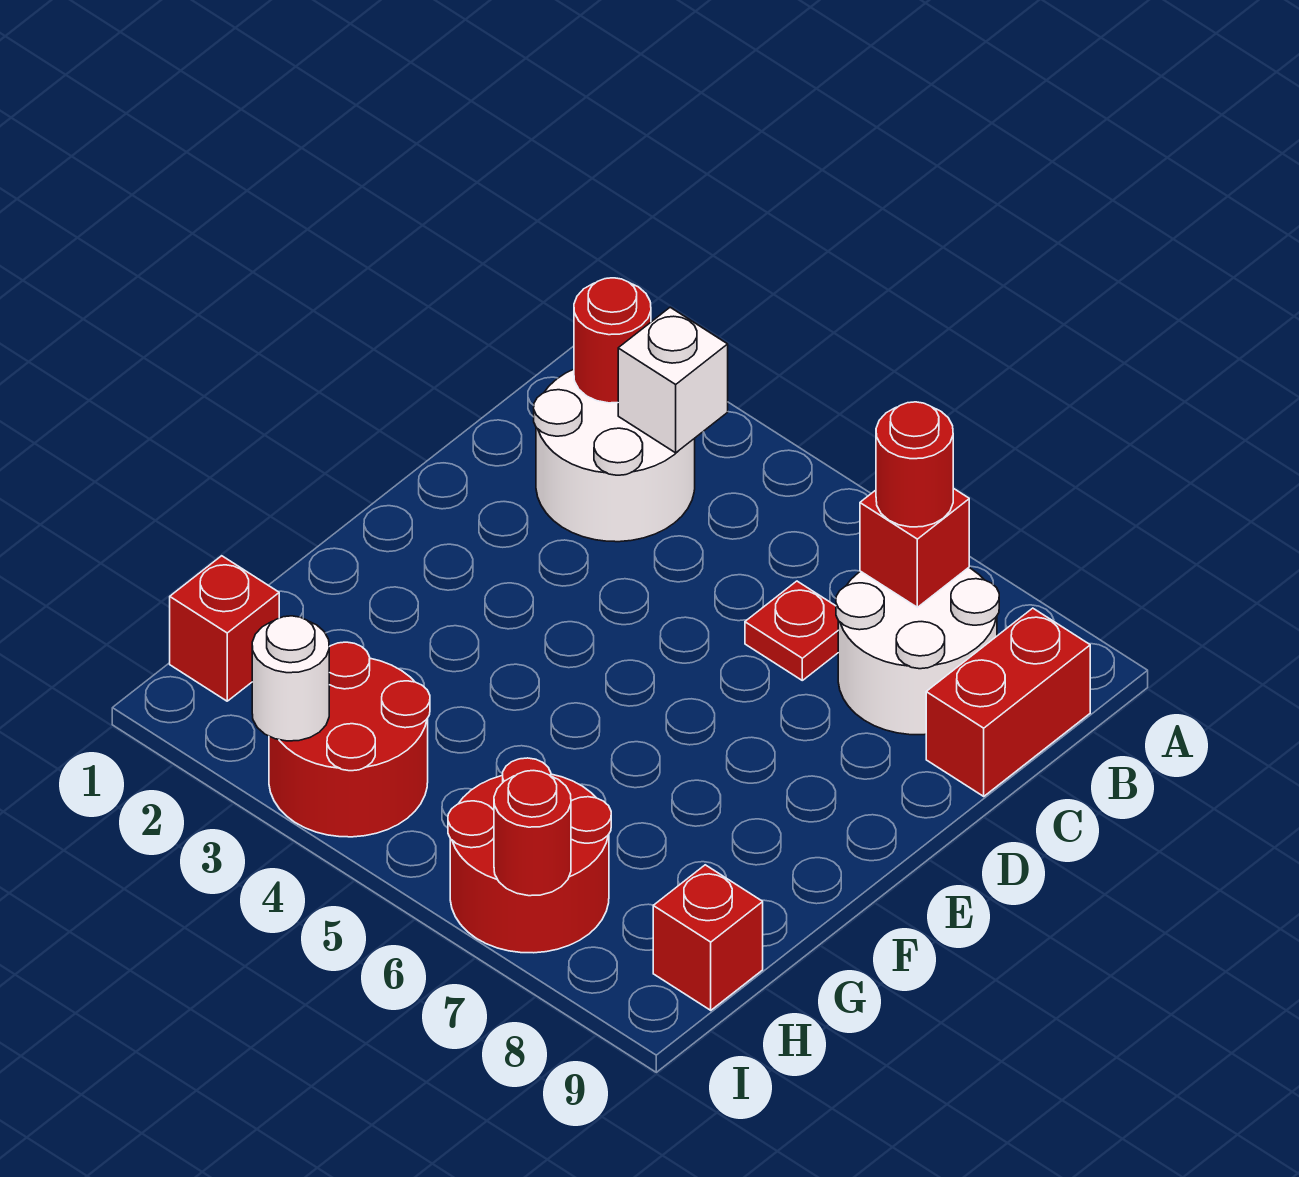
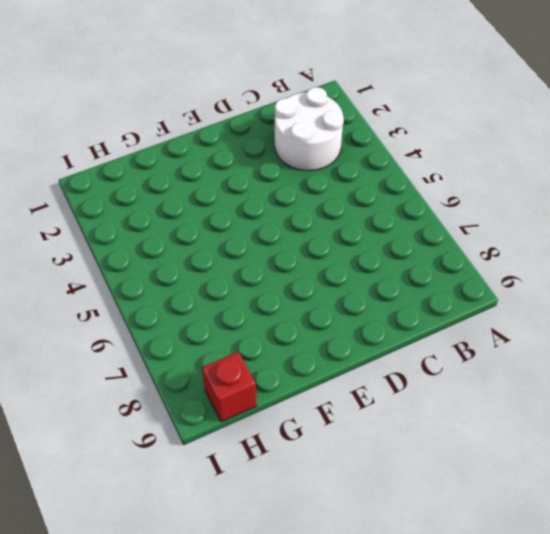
none -> white 2x2 round brick [836,568,999,735]
none -> red 1x2 brick [926,608,1090,796]
none -> red 1x1 plate [745,581,838,680]

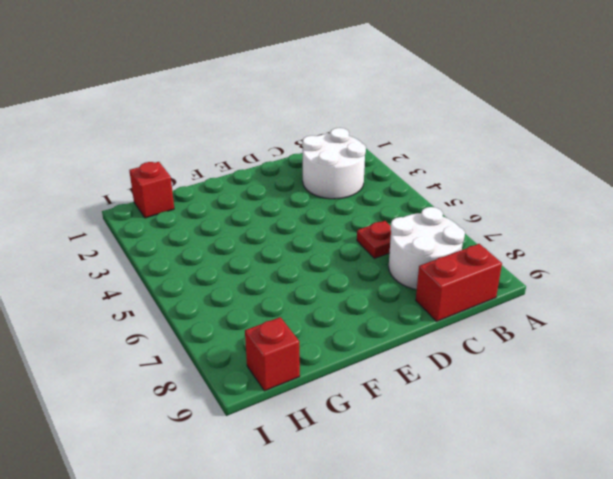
none -> red 2x2 round brick [269,642,430,837]
none -> red 2x2 round brick [448,758,611,953]
none -> red 1x1 round brick [574,278,651,403]

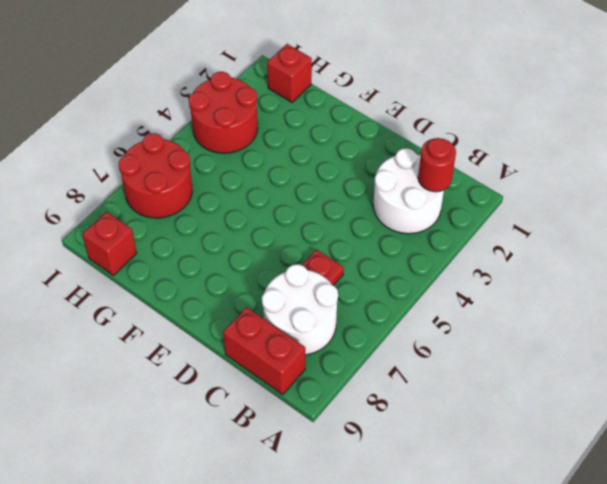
none -> white 1x1 brick [618,307,728,453]
none -> red 1x1 brick [860,488,969,607]
none -> white 1x1 round brick [252,616,329,741]

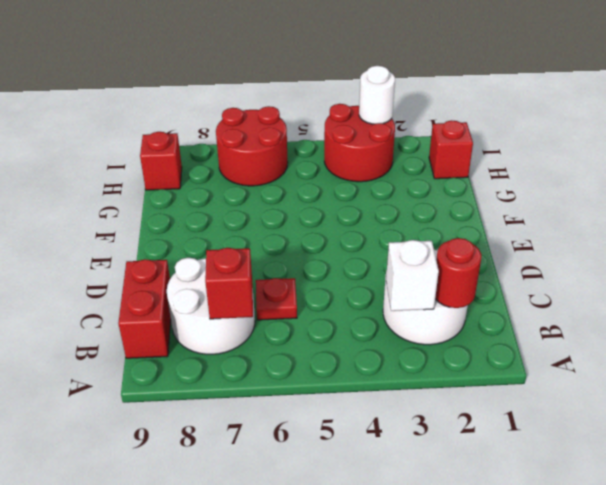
none -> red 1x1 round brick [494,771,571,896]
none -> red 1x1 round brick [876,402,953,527]

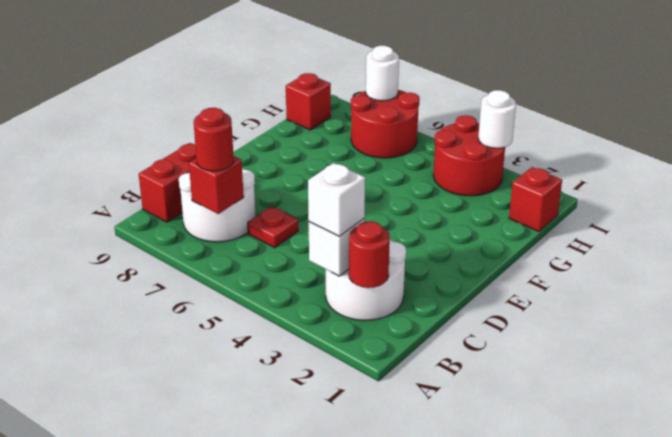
white 1x1 brick [308,163,365,236] -> none
white 1x1 round brick [366,46,399,101] -> red 1x1 round brick [494,771,571,896]

